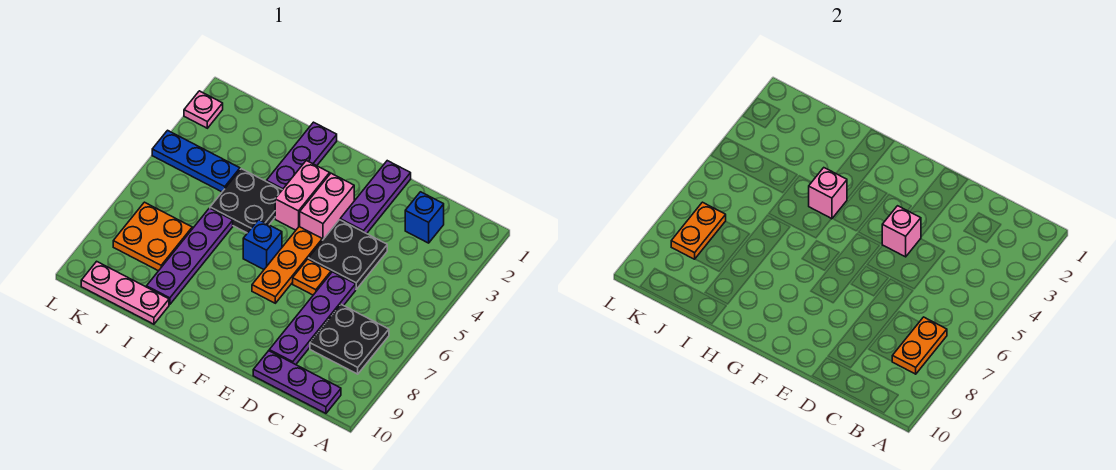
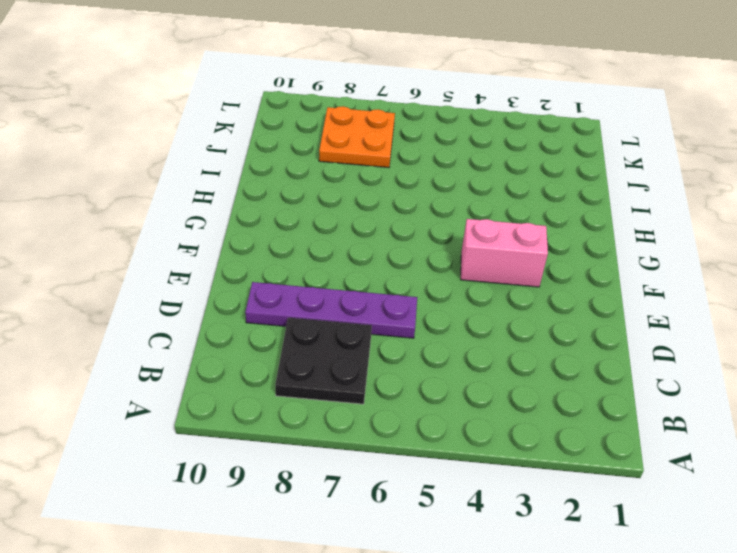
none -> purple 1x3 plate [253,351,341,413]
none -> blue 1x1 brick [405,192,444,243]
none -> black 2x2 plate [308,220,387,289]

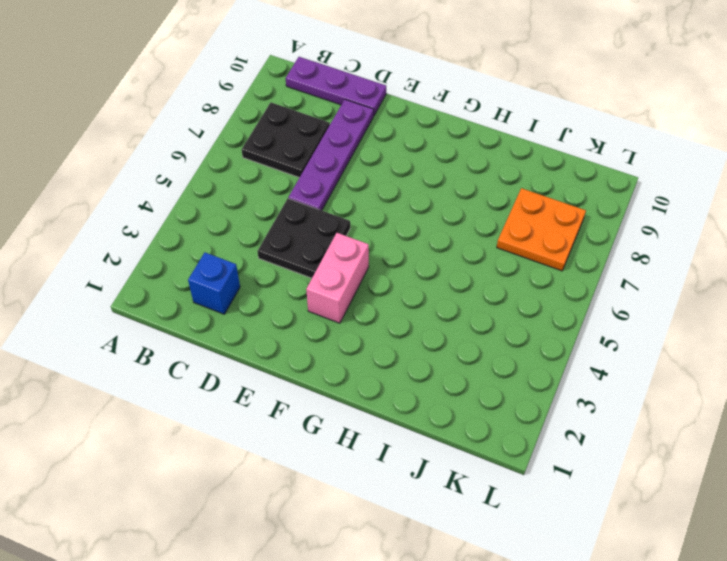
none -> purple 1x3 plate [340,161,411,234]
none -> orange 1x1 plate [293,259,331,295]
none -> orange 1x3 plate [252,227,322,303]

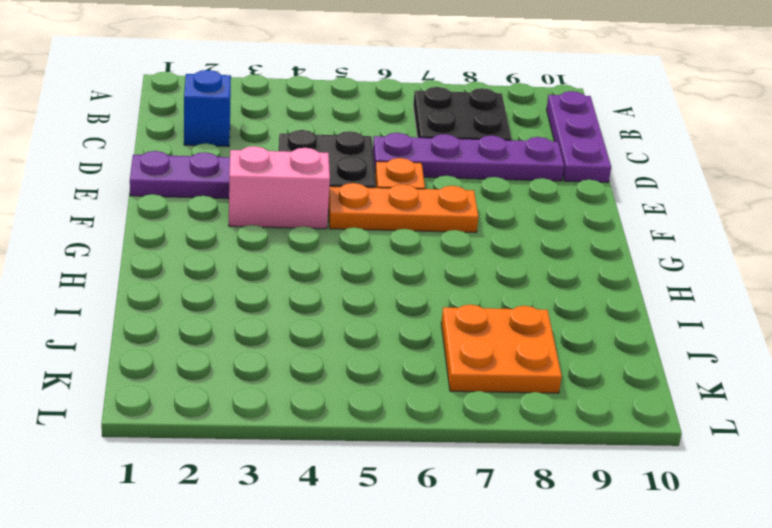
none -> pink 1x2 brick [275,160,330,230]
none -> blue 1x1 brick [243,220,282,269]
none -> purple 1x3 plate [266,122,337,190]

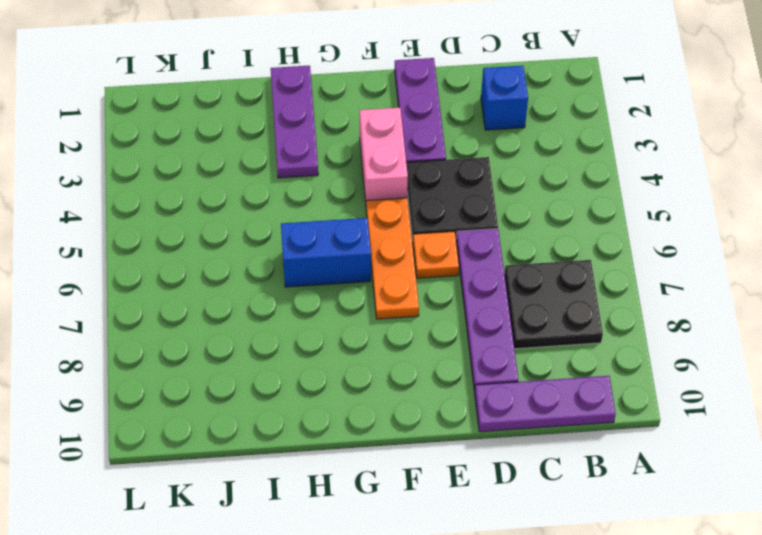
blue 1x2 brick [281,218,371,287] -> blue 1x1 brick [243,220,282,269]
none -> pink 1x2 brick [275,160,330,230]
none -> black 2x2 plate [210,169,282,233]
none -> purple 1x4 plate [147,208,233,305]

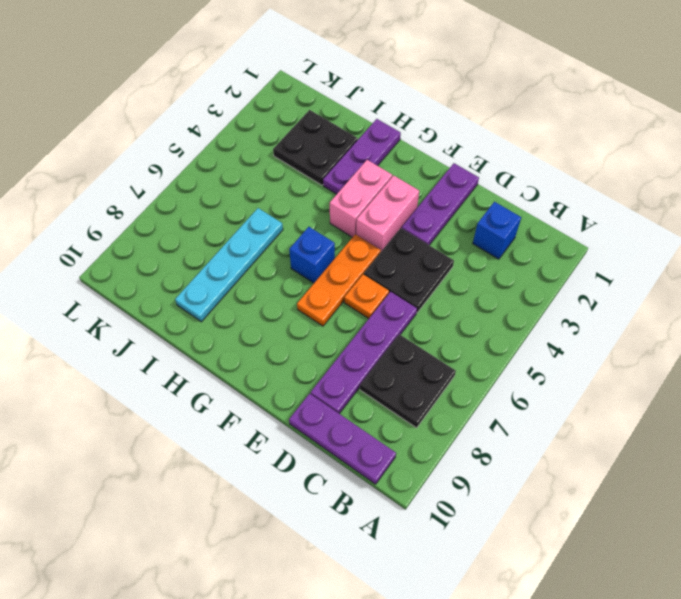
black 2x2 plate [273,110,358,185] -> black 2x2 plate moved to [210,169,282,233]
cyan 1x4 plate [175,208,283,322] -> purple 1x4 plate [147,208,233,305]
none -> pink 1x3 plate [81,261,169,324]
none -> blue 1x3 plate [152,130,240,192]
none -> orange 2x2 plate [113,202,192,271]

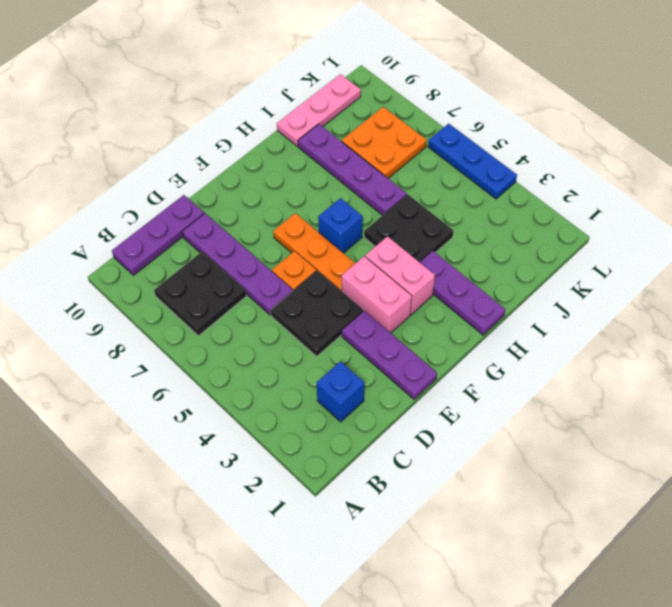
blue 1x3 plate [428,123,517,199] -> blue 1x3 plate turned to [152,130,240,192]
none -> pink 1x1 plate [184,91,223,128]
none -> orange 1x2 plate [892,317,947,374]
none -> pink 1x1 brick [882,206,921,257]

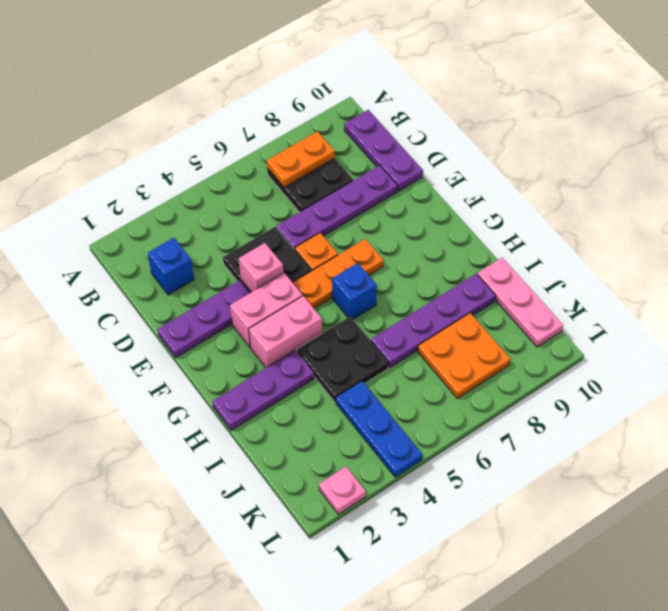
none -> pink 1x1 brick [809,168,847,219]
none -> orange 1x2 plate [671,202,726,259]

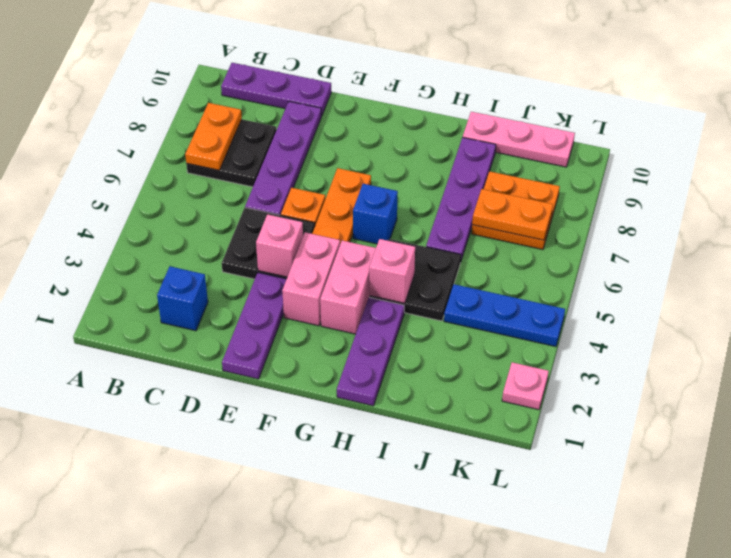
orange 1x2 plate [472,189,553,240] -> orange 1x2 plate turned to [671,202,726,259]

